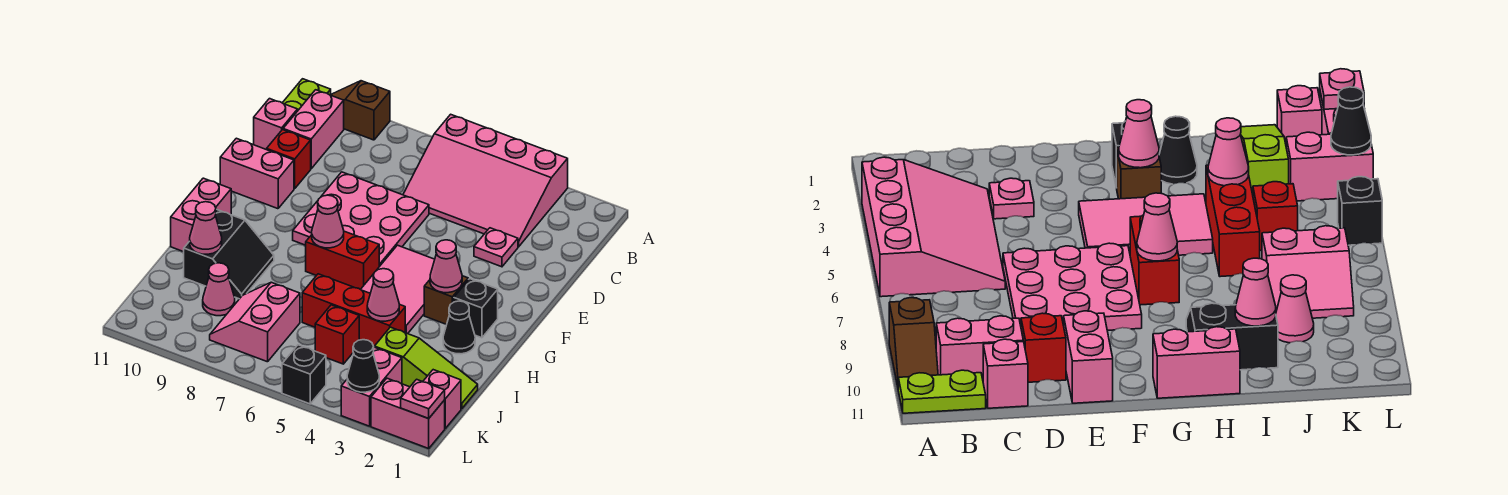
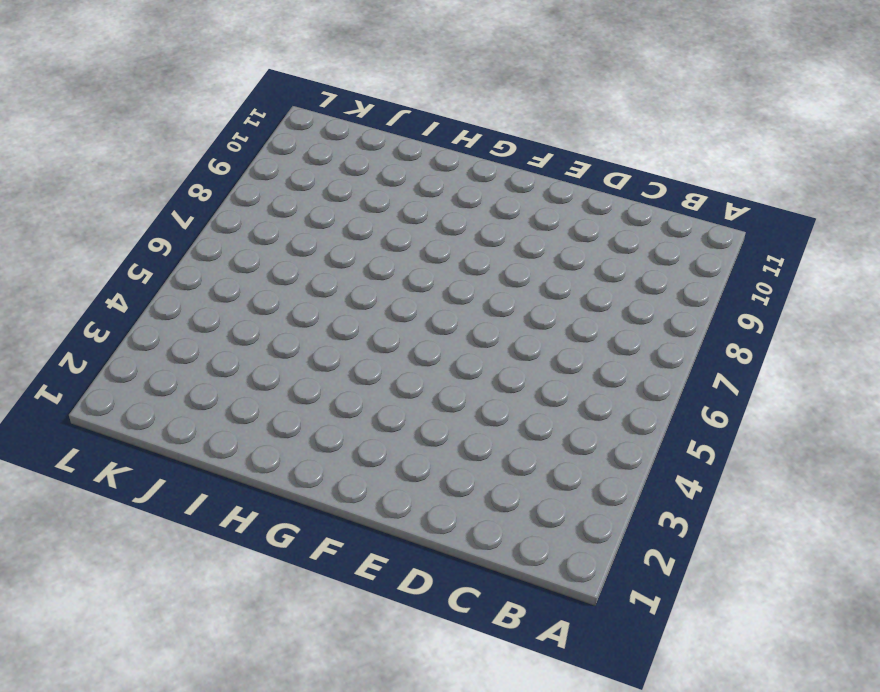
none -> pink 3x4 slope [403,114,568,247]
none -> brown 1x2 slope [331,81,390,140]
none -> lime 1x2 plate [283,79,331,110]
none -> pink 1x2 brick [283,90,344,169]

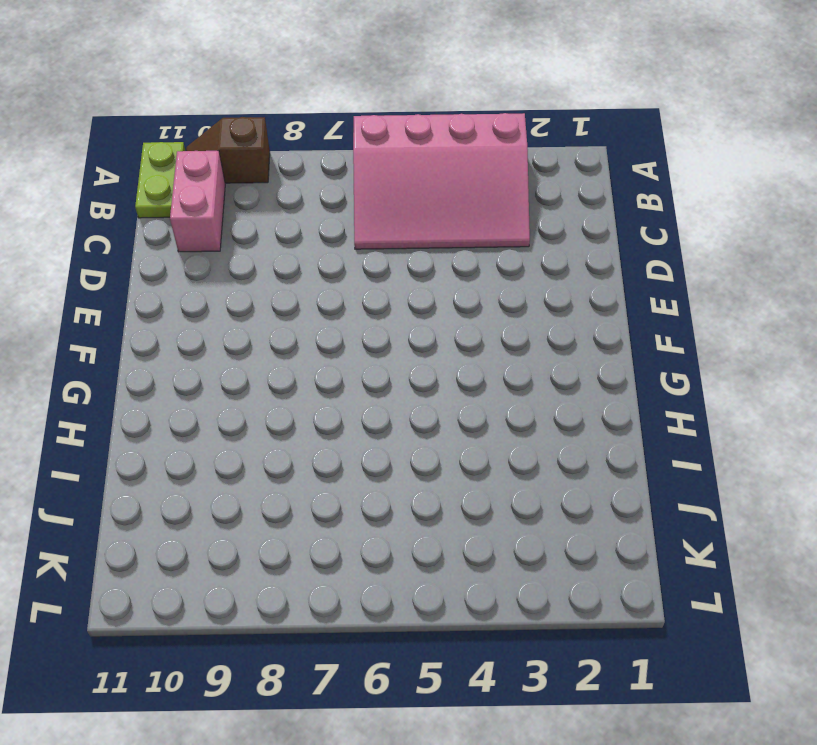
none -> pink 1x1 brick [254,99,298,150]
none -> pink 1x1 plate [474,228,518,267]
none -> pink 3x3 plate [293,172,429,267]
none -> red 1x1 brick [267,130,311,189]

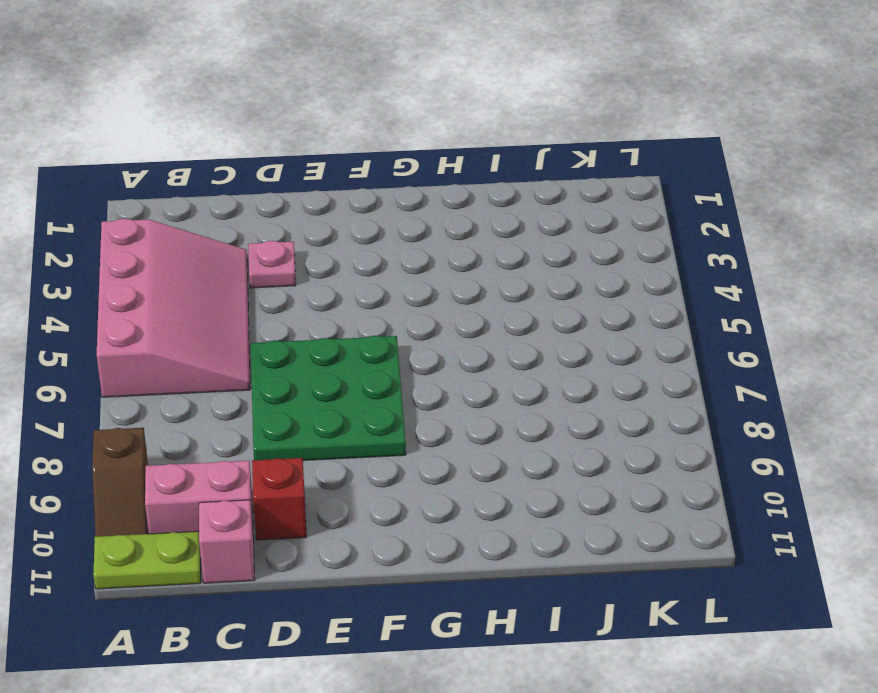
green 3x3 plate [251,336,406,460] -> pink 3x3 plate [293,172,429,267]
none -> pink 1x2 brick [220,138,294,209]
none -> pink 2x3 tile [361,245,435,334]
none -> black 1x1 brick [454,279,498,338]
none -> brown 1x1 brick [424,276,468,325]

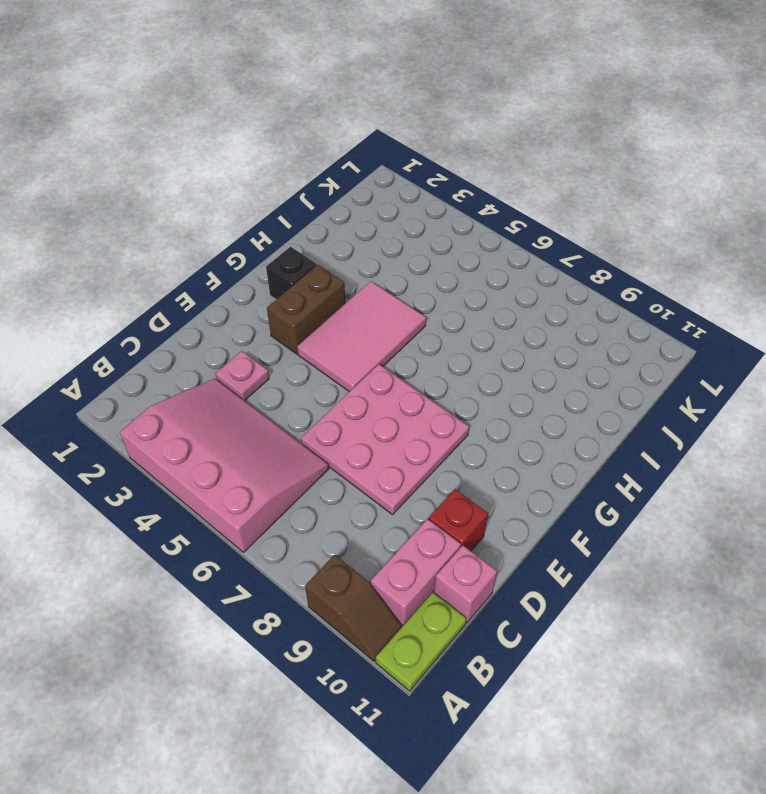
brown 1x2 brick [267,265,345,354] -> brown 1x1 brick [424,276,468,325]
none -> pink 1x2 brick [220,138,294,209]
none -> red 1x2 brick [306,231,379,289]
none -> pink 1x2 brick [171,178,231,252]
none -> black 1x1 cone [443,301,475,354]

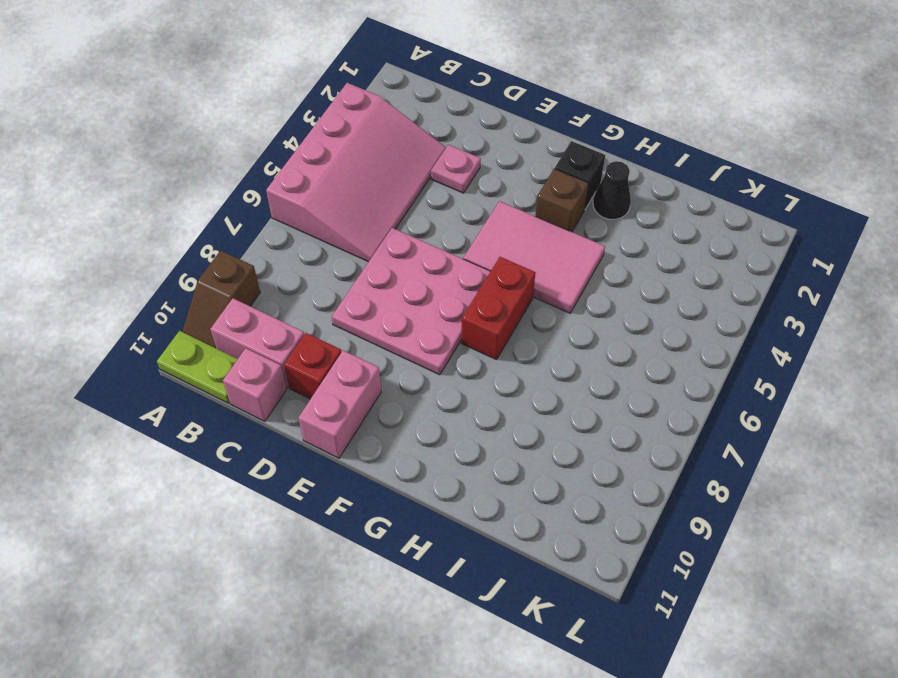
none -> pink 1x2 brick [171,178,231,252]
none -> black 2x2 slope [184,209,274,299]
none -> red 1x3 brick [302,274,405,347]
none -> lime 1x3 slope [374,327,478,409]

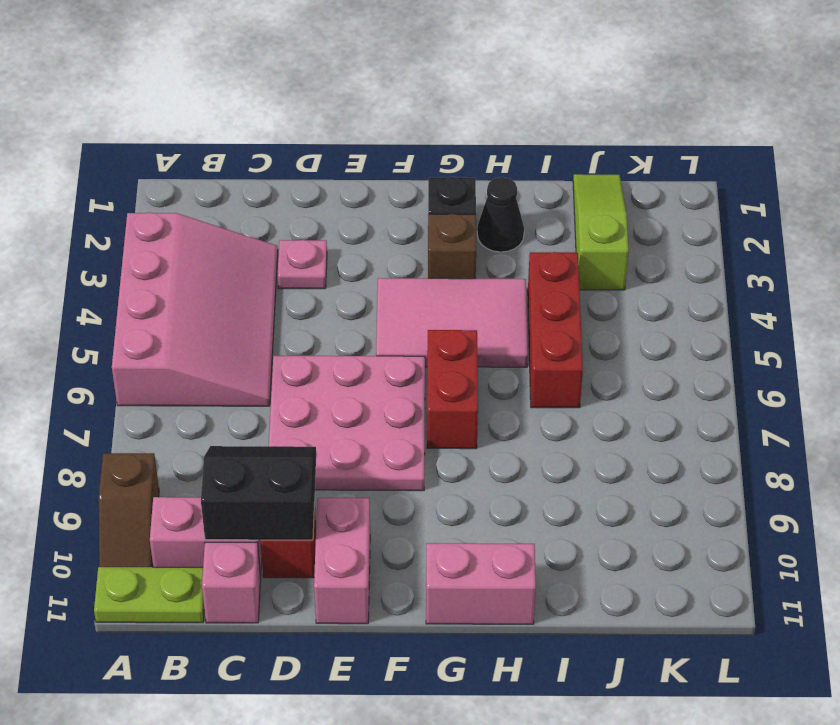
black 2x2 slope [201,446,316,540] -> black 2x2 slope moved to [184,209,274,299]
none -> red 1x1 brick [315,305,359,364]
none -> pink 2x2 slope [210,282,300,362]
none -> pink 1x1 cone [203,263,235,316]
none -> pink 1x1 brick [423,370,461,428]

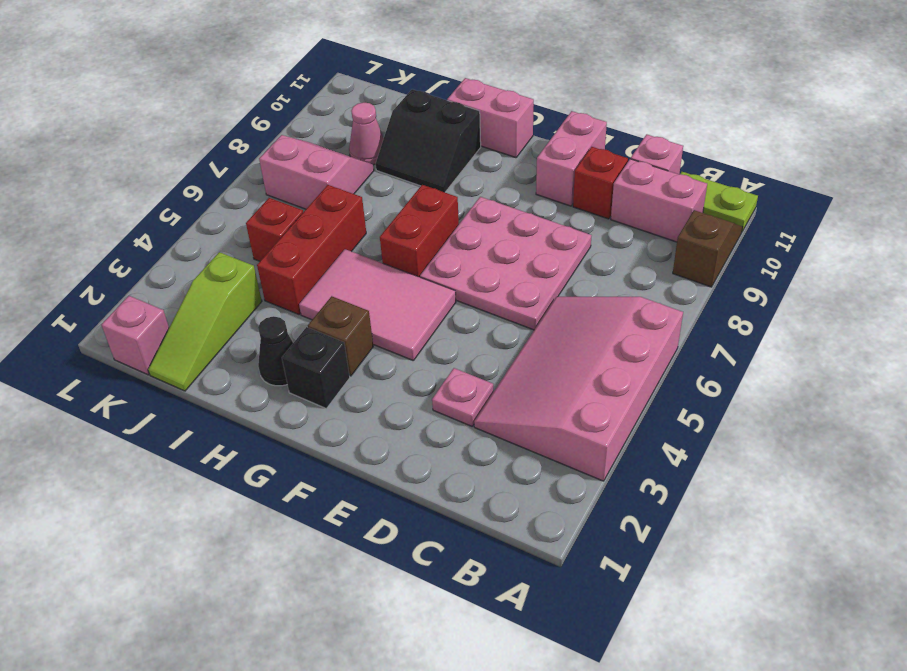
none -> pink 1x2 brick [341,347,402,426]
none -> pink 1x2 brick [371,378,445,448]
none -> black 1x1 brick [282,345,326,404]
none -> pink 1x1 cone [430,240,462,293]

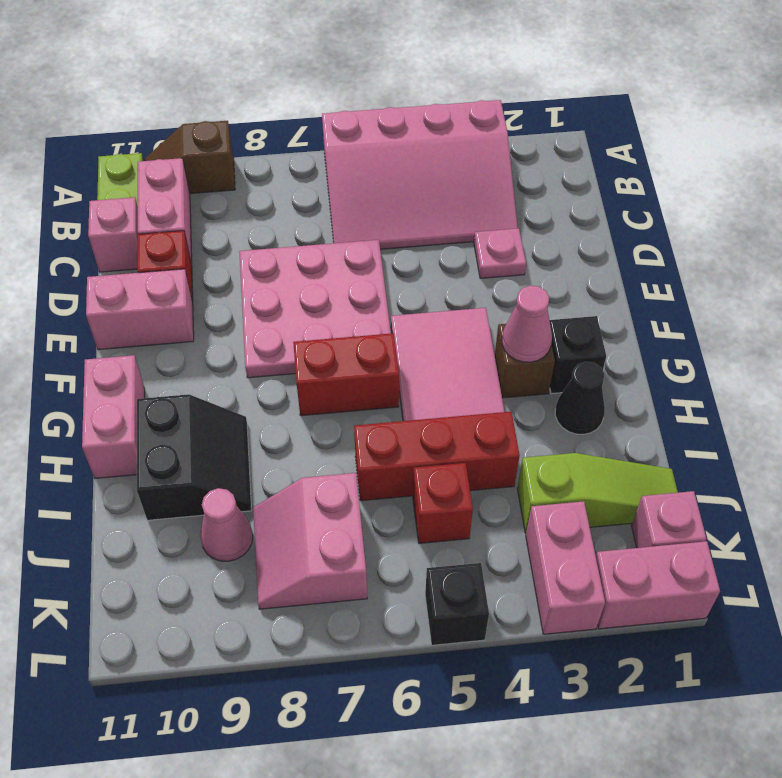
none -> pink 1x1 cone [312,195,344,248]
none -> pink 1x1 cone [367,269,399,321]
none -> pink 1x1 cone [190,202,222,254]
none -> pink 1x1 plate [401,379,445,419]

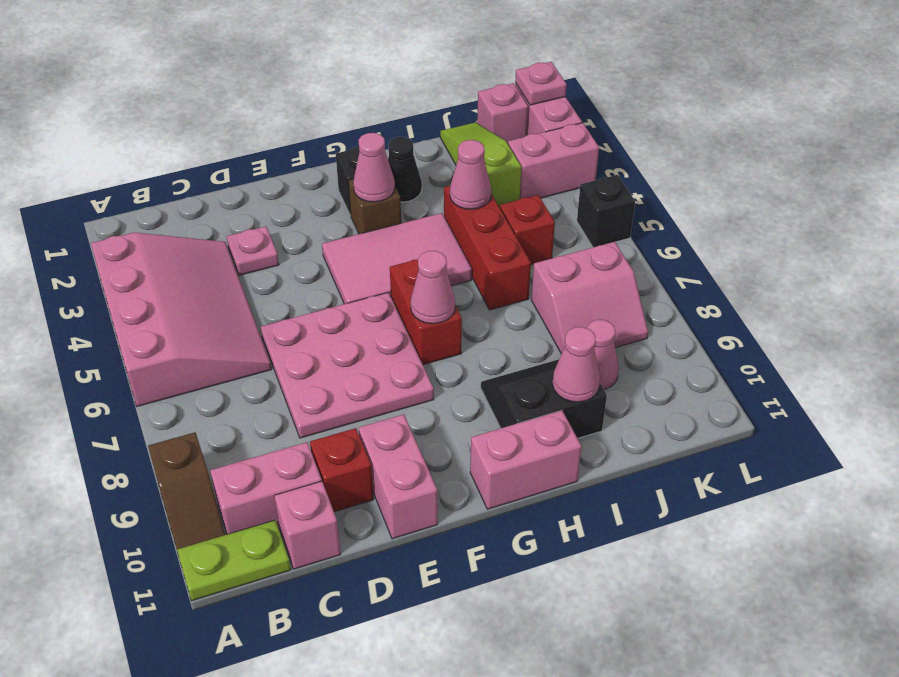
none -> black 1x1 cone [347,340,379,392]

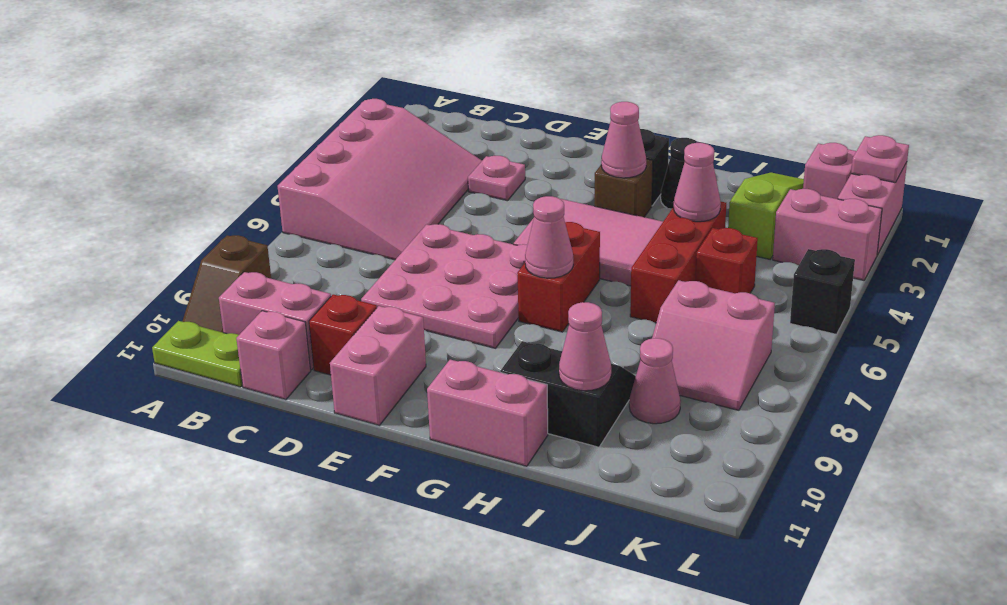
none -> black 1x1 cone [347,340,379,392]

